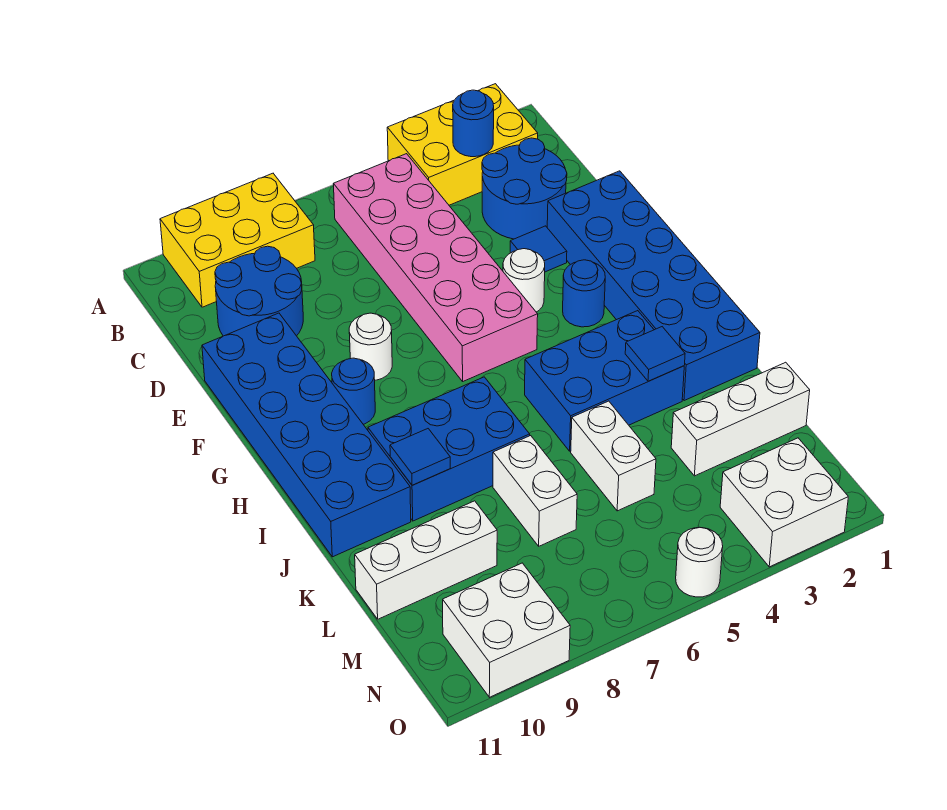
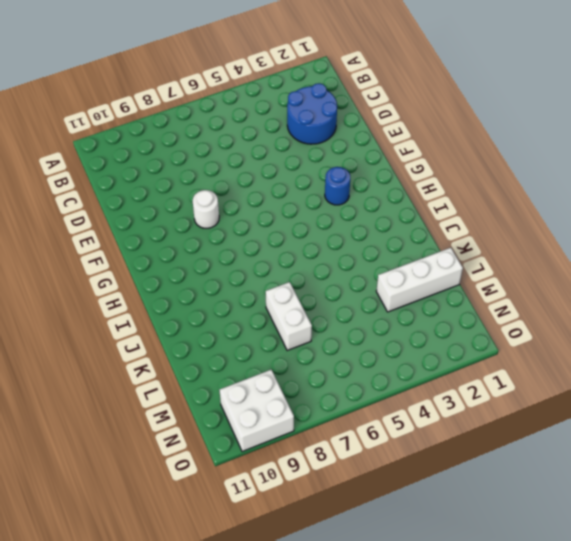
none -> yellow 2x3 brick [387,84,538,205]
none -> yellow 2x3 brick [160,173,315,307]
none -> pink 2x6 brick [333,154,538,381]

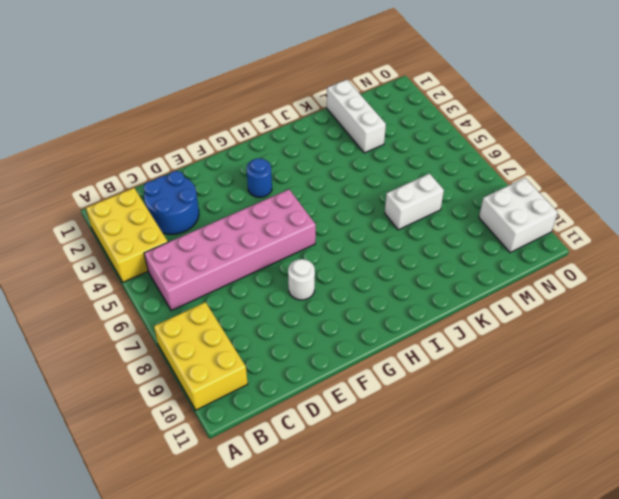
none -> blue 2x2 round brick [215,246,303,336]
none -> blue 2x6 brick [547,171,760,401]
none -> blue 1x1 tile [510,226,567,272]

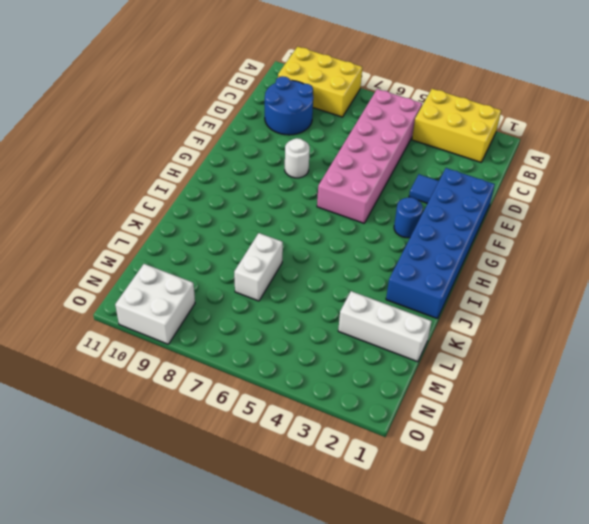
none -> blue 2x2 round brick [482,138,567,239]
none -> blue 2x6 brick [202,313,411,557]
none -> white 1x1 round brick [503,249,545,312]

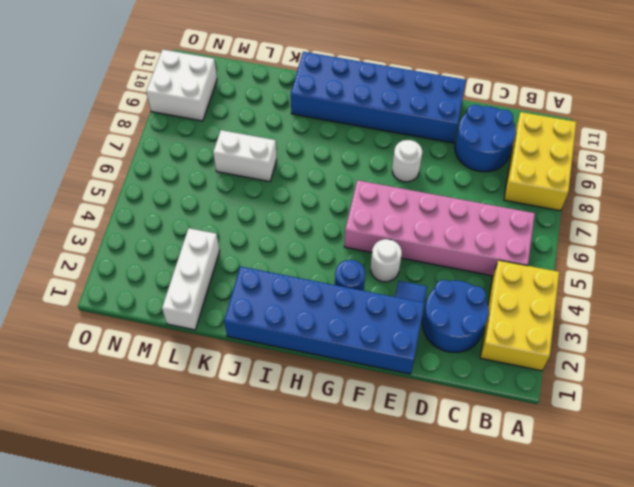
none -> blue 1x1 round brick [332,358,375,424]
none -> blue 2x3 brick [525,311,684,451]
none -> blue 2x3 brick [368,377,530,521]

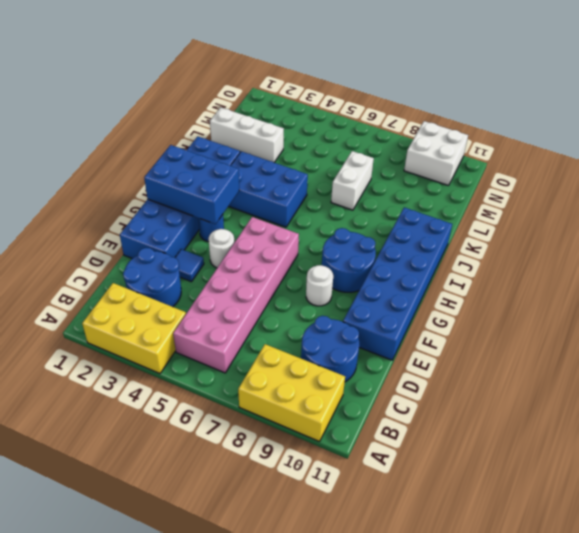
blue 2x3 brick [144,145,239,224] -> blue 2x3 brick moved to [368,377,530,521]
blue 2x2 round brick [322,228,376,292] -> blue 1x1 round brick [332,358,375,424]
none -> white 1x2 brick [571,401,656,511]
none -> white 1x3 brick [355,501,497,619]
none -> white 2x2 brick [720,438,848,567]

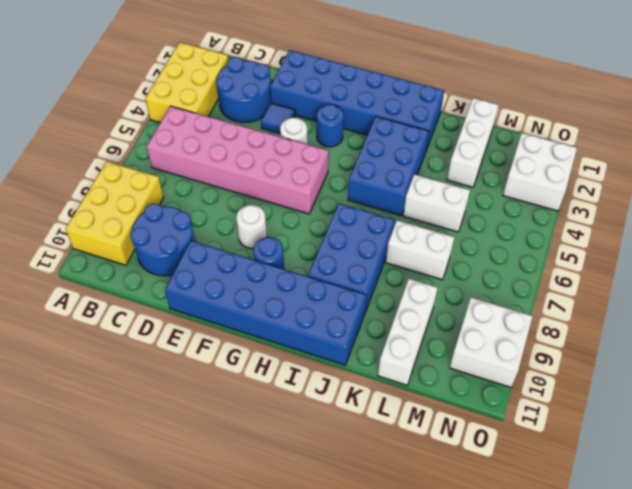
none -> white 1x1 round brick [676,527,723,597]
none -> blue 1x1 round brick [453,90,494,157]
none -> blue 1x1 tile [625,327,685,381]

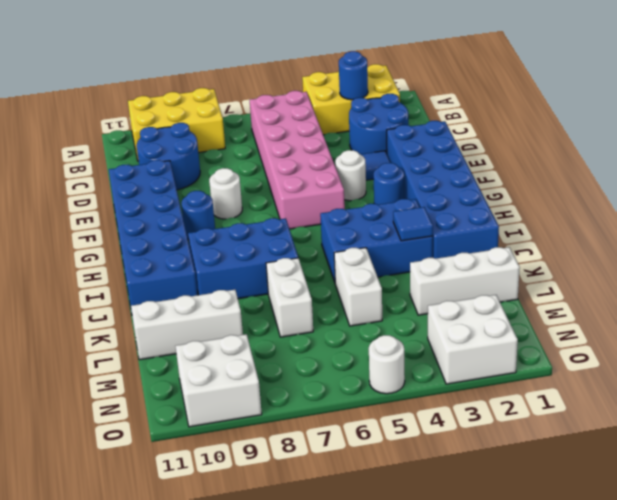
none -> blue 1x1 tile [390,429,450,485]

